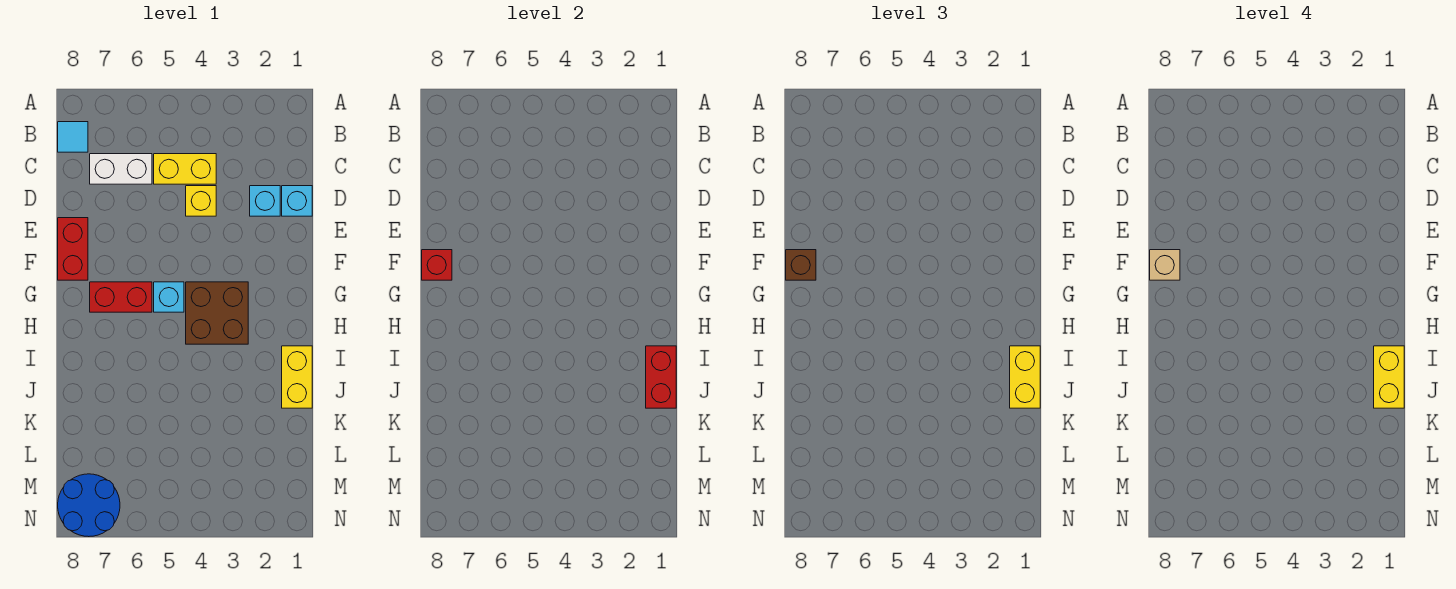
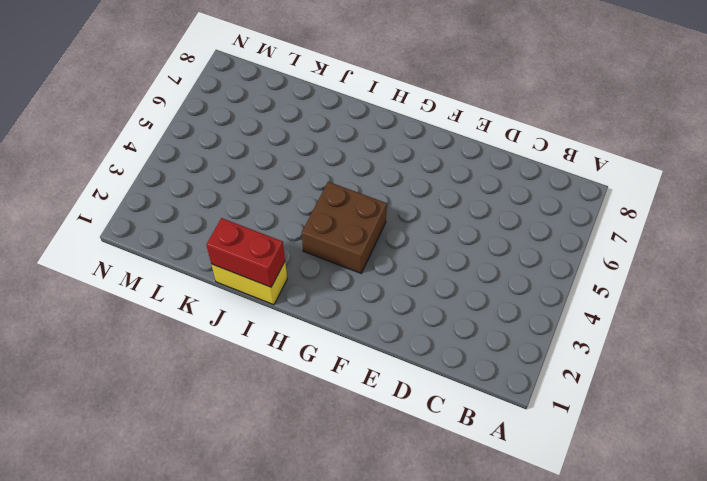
none -> cyan 1x1 tile [58,122,88,152]
none -> yellow 1x2 brick [154,154,216,184]
none -> white 1x2 brick [90,154,152,184]

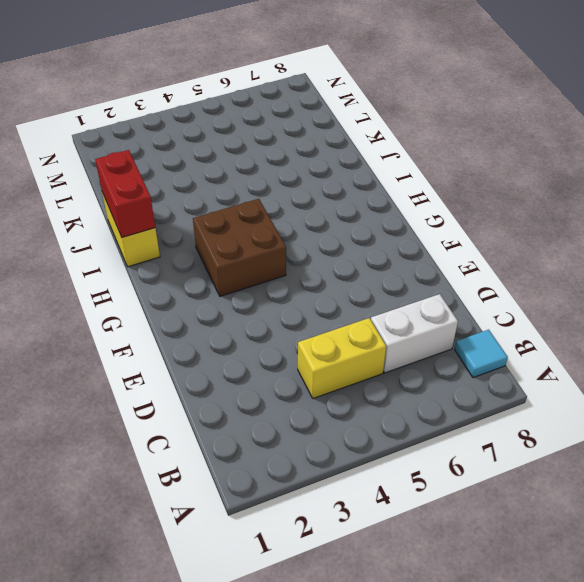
none -> cyan 1x1 brick [282,186,312,216]
none -> cyan 1x1 brick [250,186,280,216]
none -> yellow 1x1 brick [186,186,216,216]

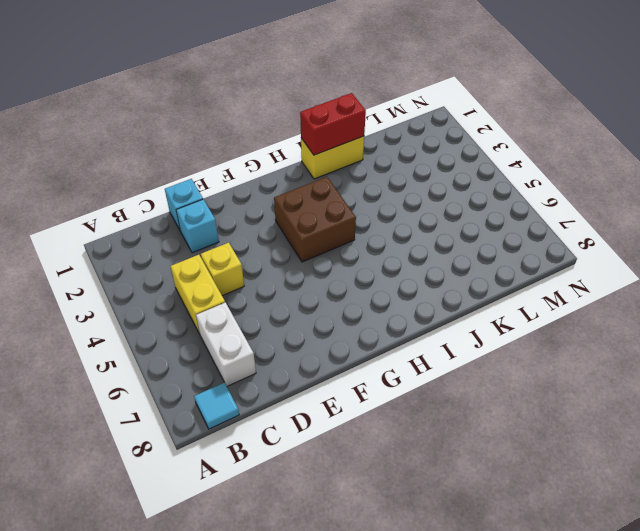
none -> red 1x2 brick [58,218,88,280]
none -> cyan 1x1 brick [154,282,184,312]
none -> red 1x2 brick [90,282,152,312]

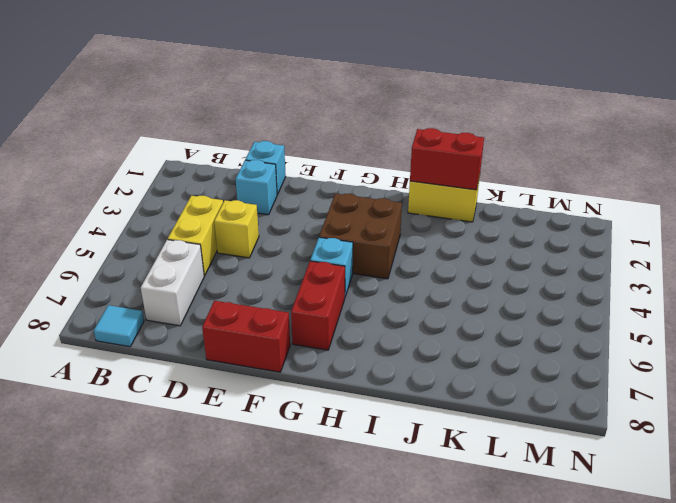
none -> blue 2x2 round brick [58,474,120,537]
none -> red 1x1 brick [422,250,452,280]
none -> brown 1x1 brick [786,250,816,280]

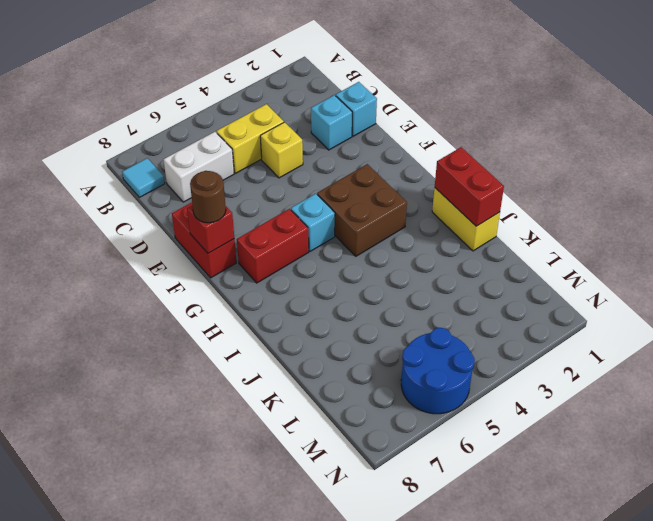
brown 1x1 round brick [190,171,226,223] -> brown 1x1 brick [786,250,816,280]
blue 2x2 round brick [401,328,475,414] -> blue 2x2 round brick moved to [58,474,120,537]
none -> yellow 1x2 brick [1010,346,1040,408]
none -> tan 1x1 brick [1150,250,1180,280]
none -> yellow 1x2 brick [1374,346,1404,408]

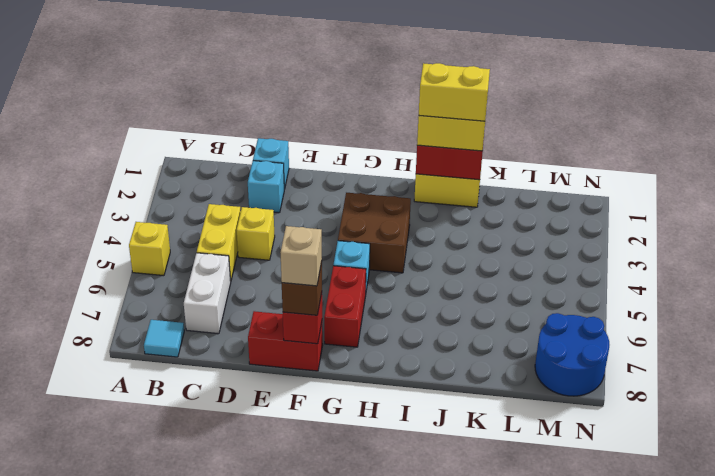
yellow 1x1 brick [129,222,170,276] -> none

